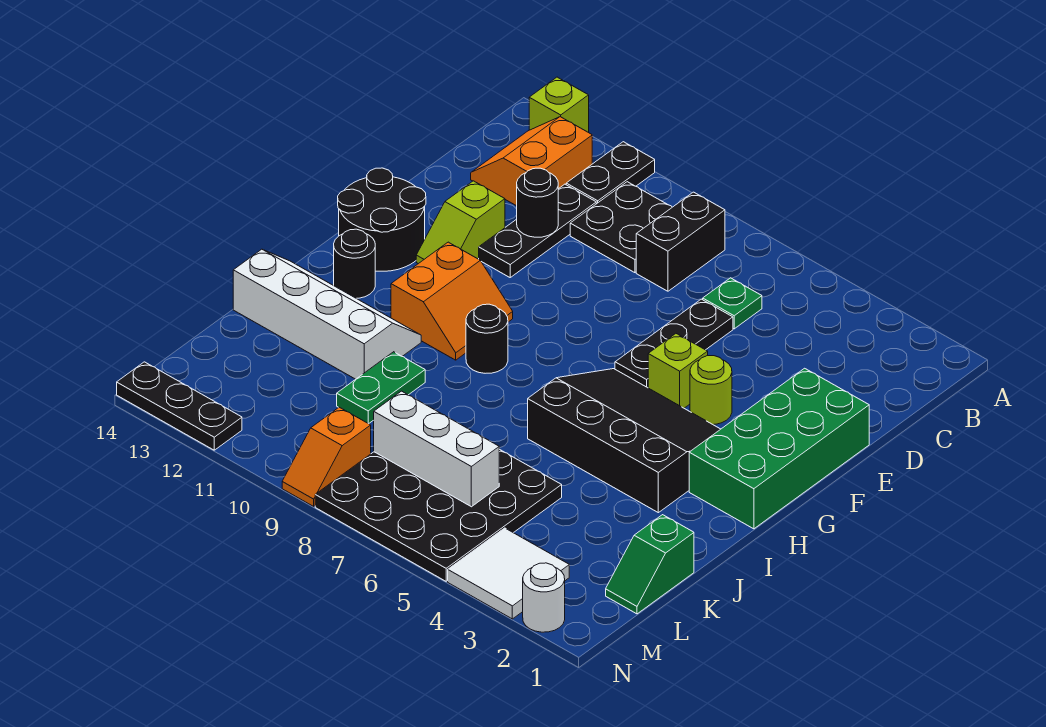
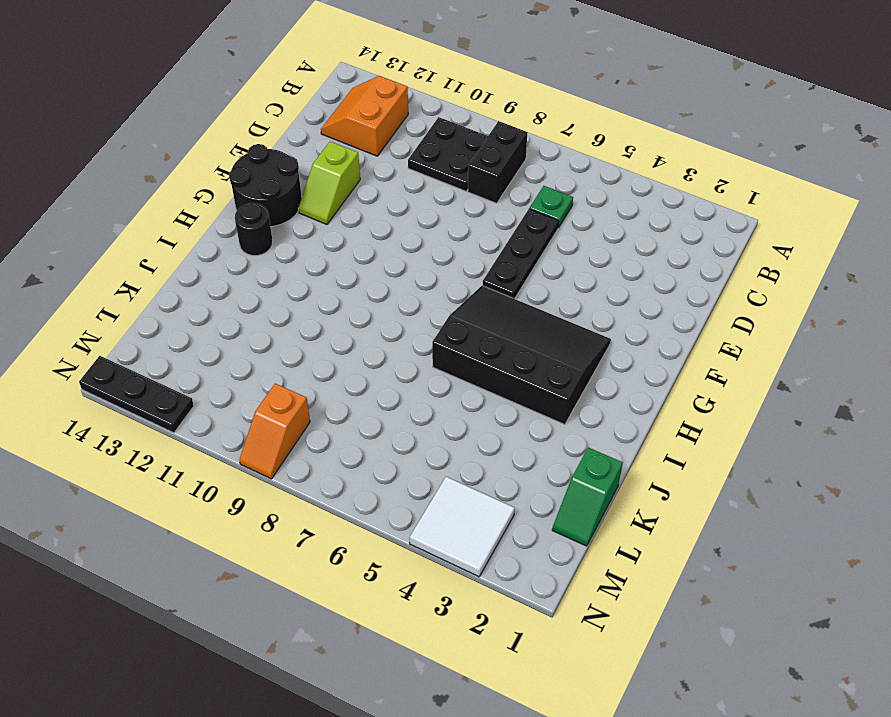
none -> black 1x2 plate [566,142,655,204]
none -> lime 1x1 brick [529,77,589,132]
none -> black 1x3 plate [479,184,596,277]

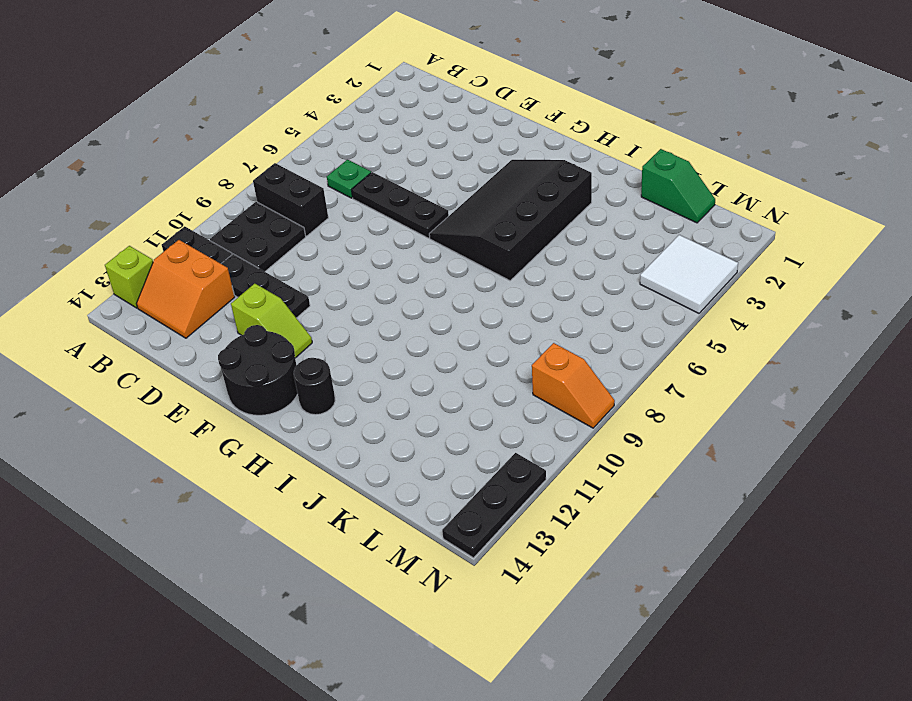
none -> green 2x4 brick [689,368,869,529]
none -> lime 1x1 round brick [690,356,732,425]
none -> lime 1x1 brick [648,334,708,408]

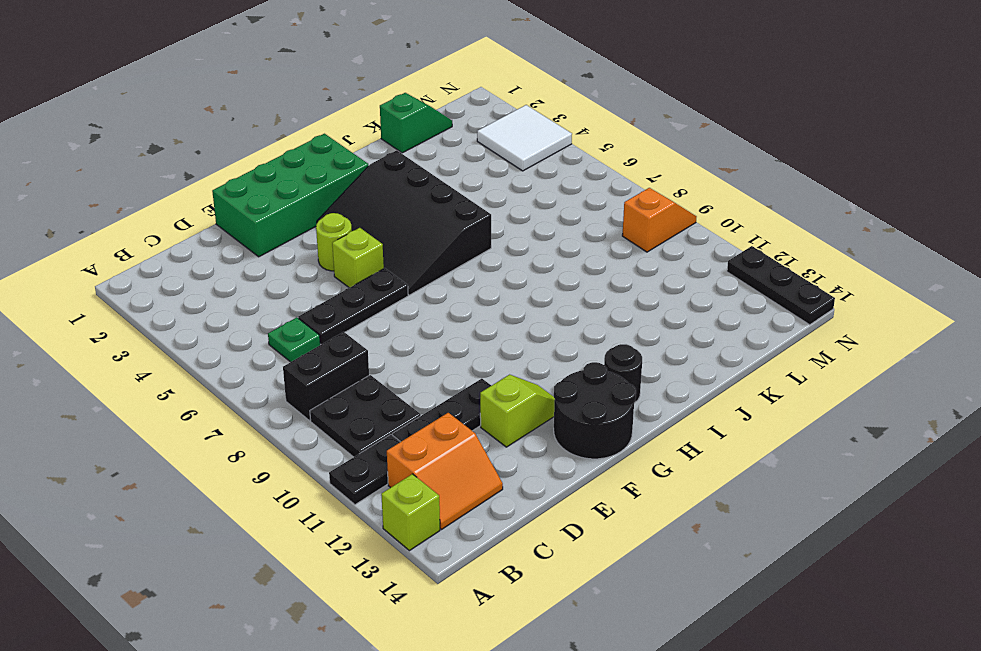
none -> orange 2x2 slope [391,242,513,360]
none -> black 1x1 round brick [466,304,508,373]
none -> white 2x4 slope [233,249,421,379]

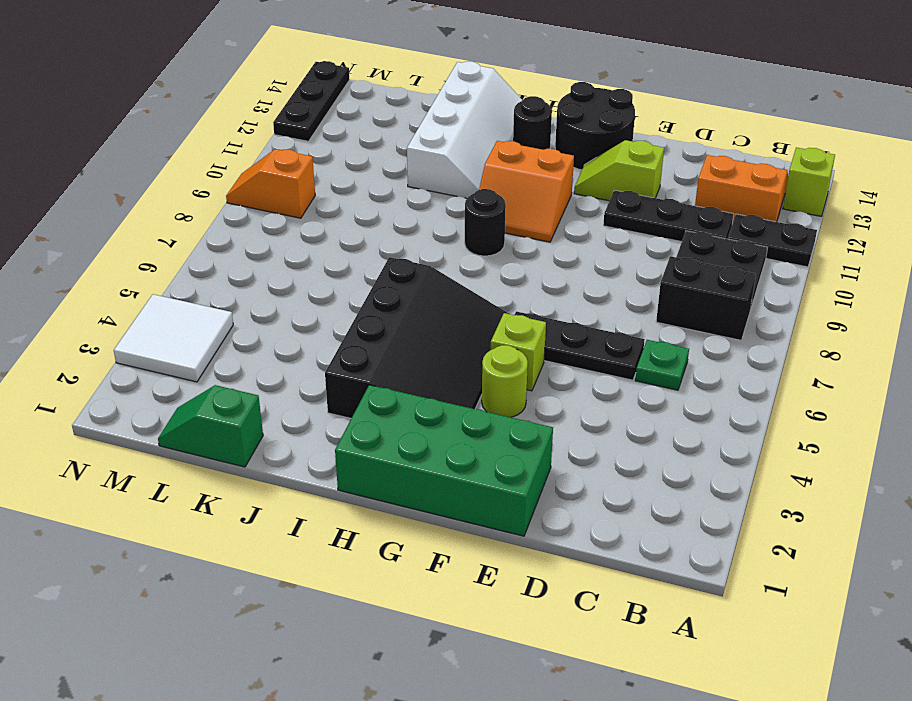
none -> green 1x2 plate [337,352,425,424]
none -> black 4x4 plate [315,449,562,581]
none -> white 1x1 round brick [523,563,565,632]

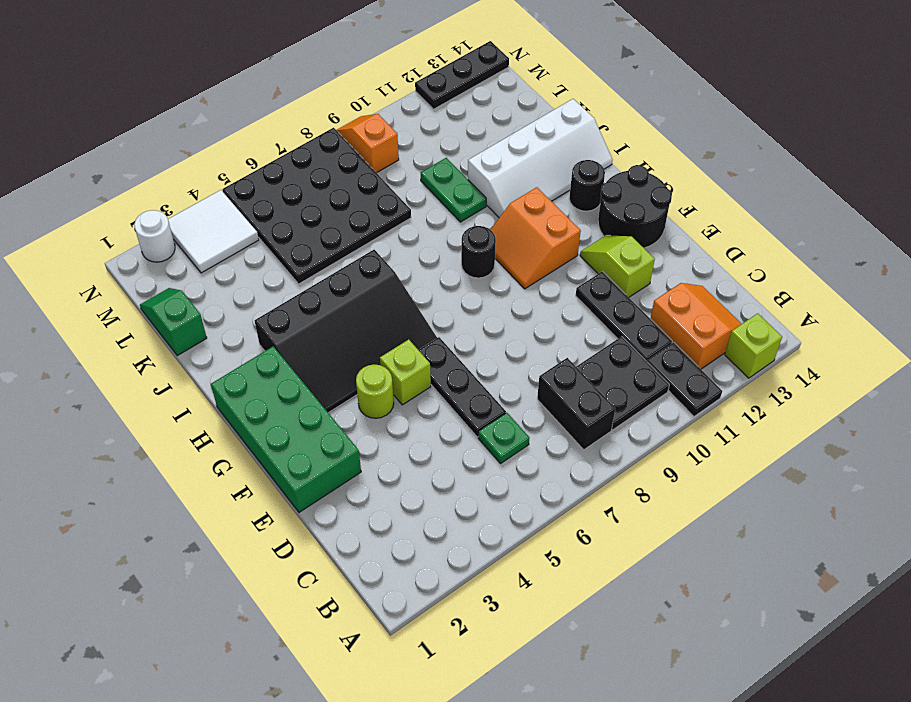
none -> black 1x1 round brick [517,168,558,237]
none -> white 1x3 brick [374,391,499,507]

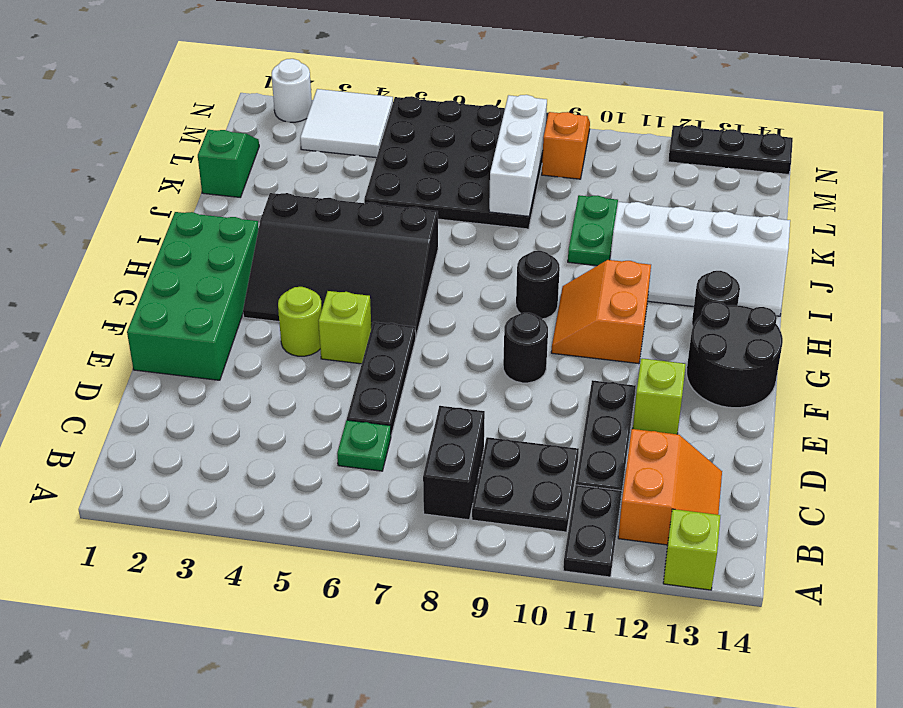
black 1x1 round brick [503,313,548,383] -> black 1x1 round brick moved to [517,168,558,237]
white 1x3 brick [489,95,547,216] -> white 1x3 brick turned to [374,391,499,507]

